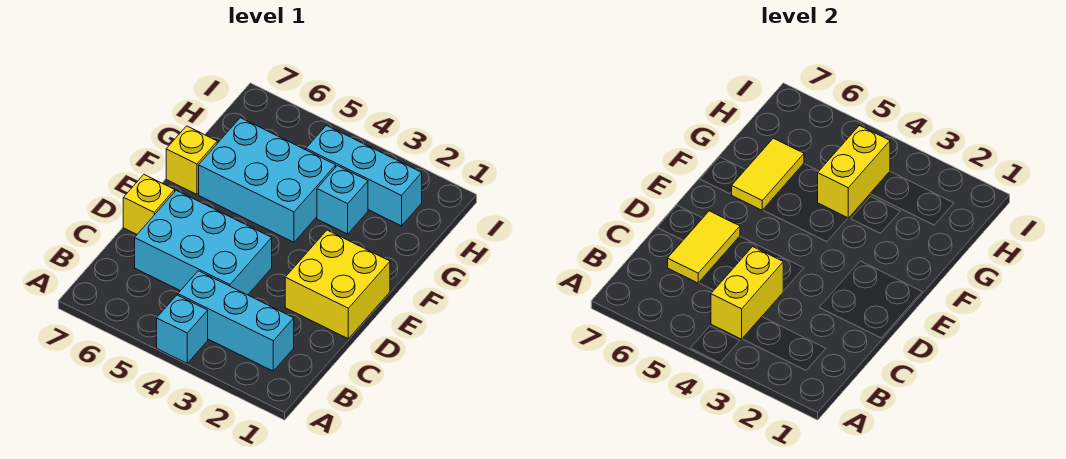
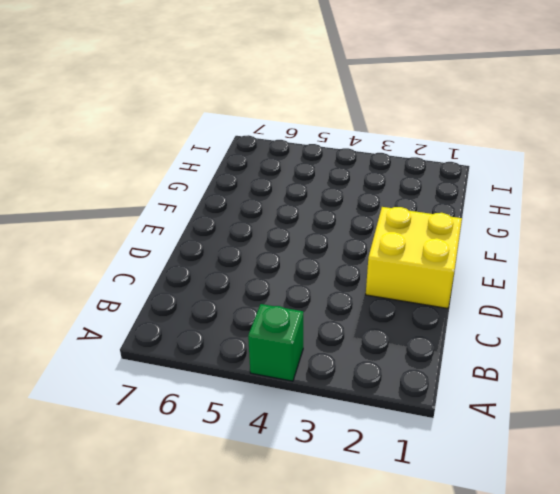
green 1x1 brick [248,304,303,381] -> cyan 1x1 brick [157,295,208,363]
none -> cyan 1x3 brick [178,271,294,371]
none -> cyan 2x3 brick [135,190,272,295]
none -> yellow 1x1 brick [123,175,175,234]

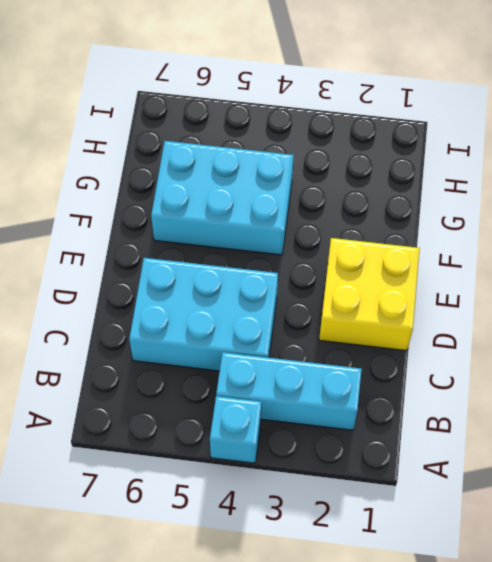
none -> yellow 1x1 brick [123,175,175,234]
none -> yellow 1x1 brick [166,126,217,194]
none -> cyan 1x1 brick [317,166,368,234]

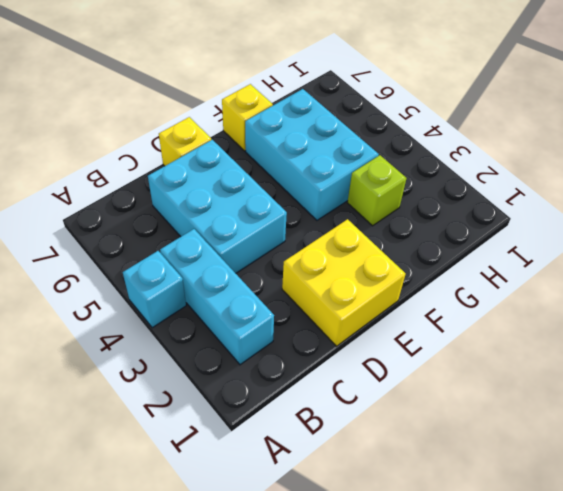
lime 1x1 brick [347,155,407,226] -> cyan 1x1 brick [317,166,368,234]
none -> cyan 1x3 brick [306,125,422,226]
none -> yellow 1x2 brick [711,247,783,339]
none -> yellow 1x2 tile [668,211,740,283]

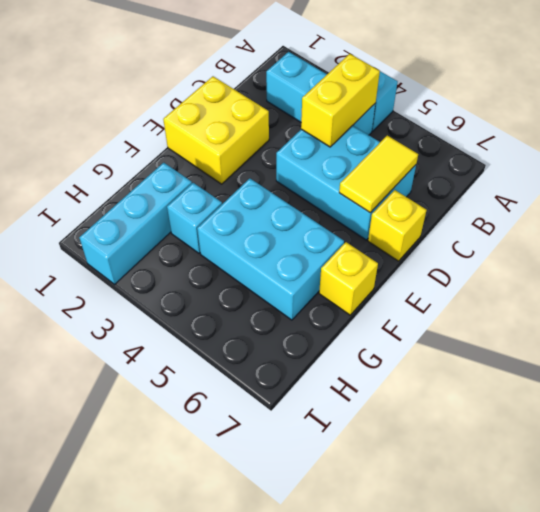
cyan 1x3 brick [79,163,192,284] -> cyan 1x3 brick turned to [306,125,422,226]
none -> yellow 1x2 tile [732,138,804,210]
none -> yellow 1x2 brick [818,125,890,218]

